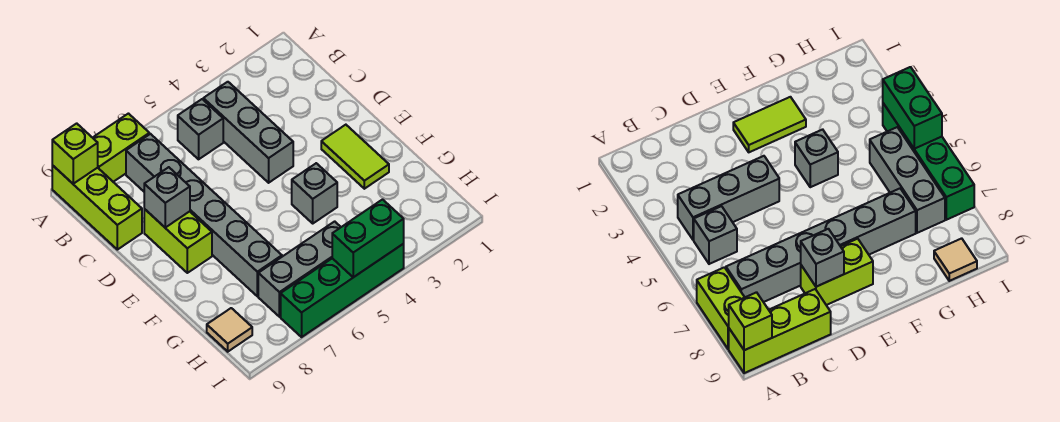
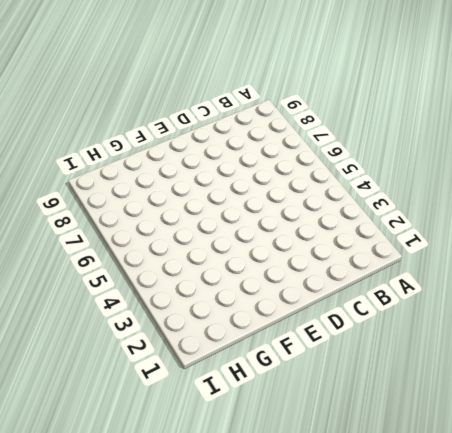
none -> lime 1x2 brick [93,114,149,182]
none -> lime 1x3 brick [52,165,142,250]
none -> grey 1x3 brick [203,82,293,183]

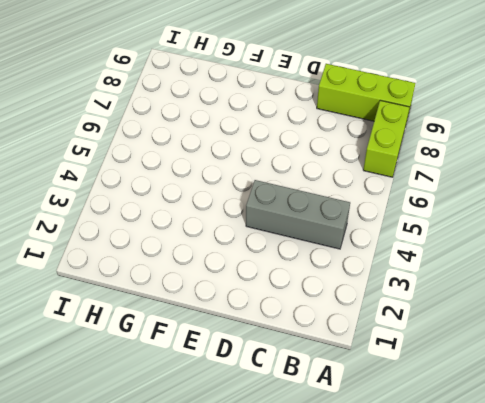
none -> grey 1x1 brick [178,99,223,159]
none -> grey 1x6 brick [126,134,282,296]
none -> lime 1x2 brick [144,209,212,273]

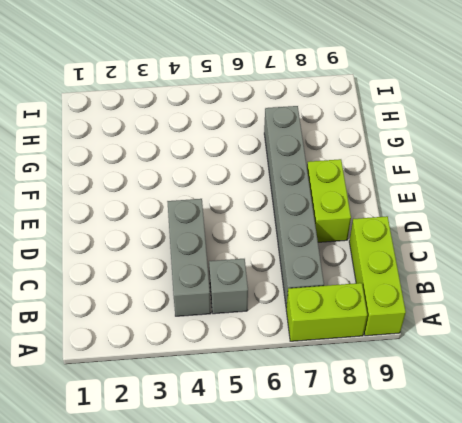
none -> lime 1x2 tile [321,125,389,189]
none -> grey 1x1 brick [292,163,337,223]
none -> grey 1x3 brick [258,221,341,317]

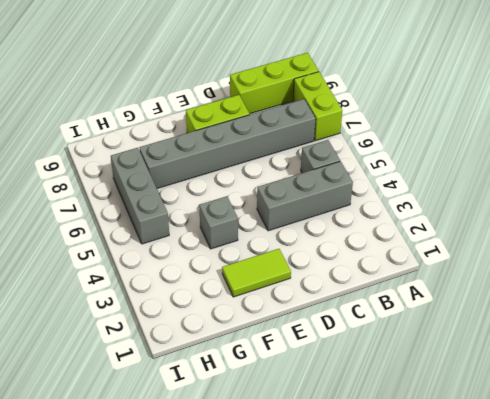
none -> tan 1x1 tile [207,308,252,352]
none -> green 1x4 brick [281,244,404,337]
none -> lime 1x1 brick [52,123,98,184]

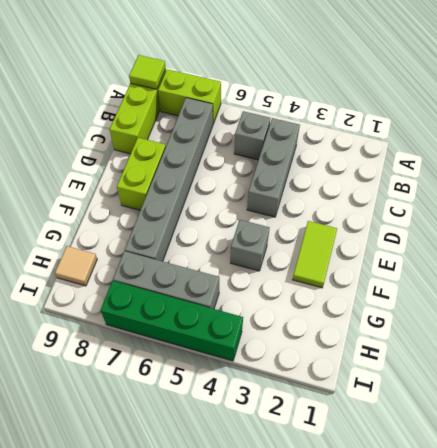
lime 1x1 tile [129,55,166,89] -> lime 1x1 brick [52,123,98,184]
none -> grey 1x1 brick [144,167,190,227]
none -> green 1x2 brick [332,200,404,277]

